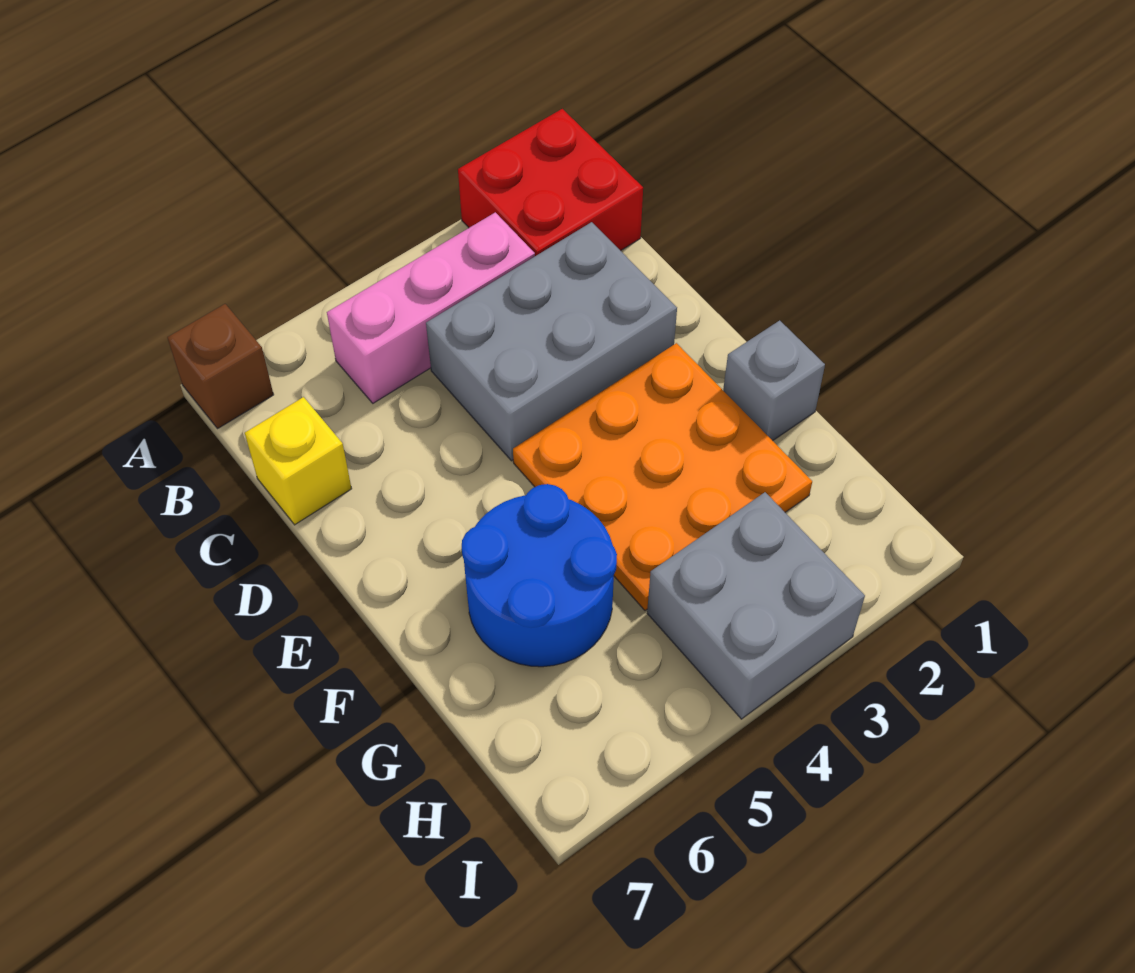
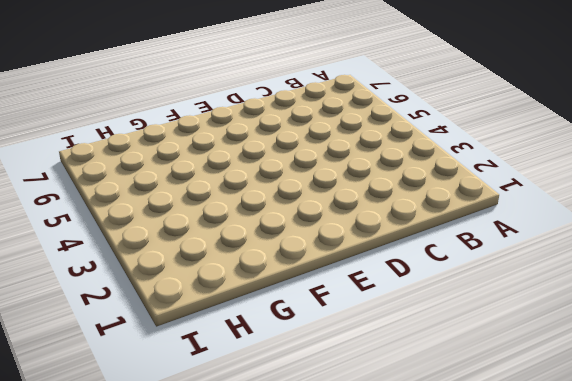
none -> red 2x2 brick [458,109,643,256]
none -> brown 1x1 brick [167,304,274,429]

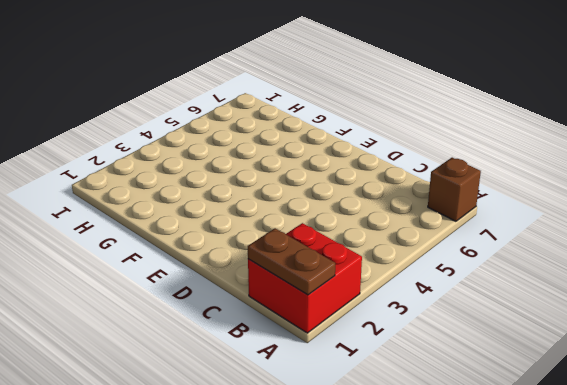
brown 1x2 plate [248,228,335,295] -> none
none -> pink 1x3 brick [327,212,535,403]
none -> grey 2x3 brick [426,222,677,461]

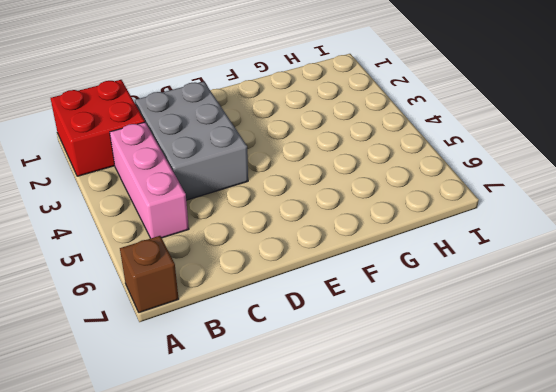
none -> yellow 1x1 brick [245,397,352,525]
none -> orange 3x3 plate [513,343,812,610]

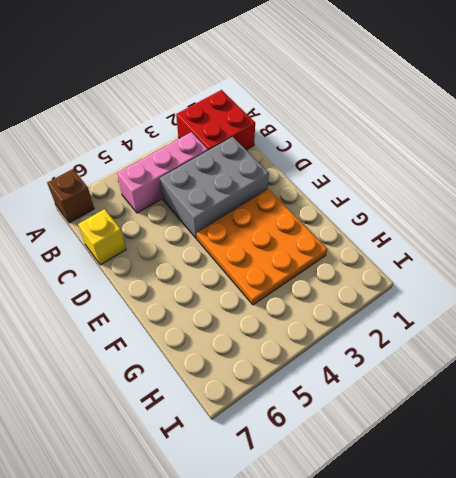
none -> grey 1x1 brick [723,320,825,441]
none -> blue 2x2 round brick [462,484,617,667]

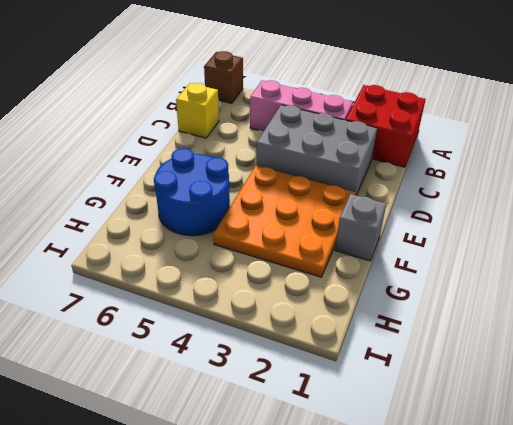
none -> grey 2x2 brick [647,492,865,719]

